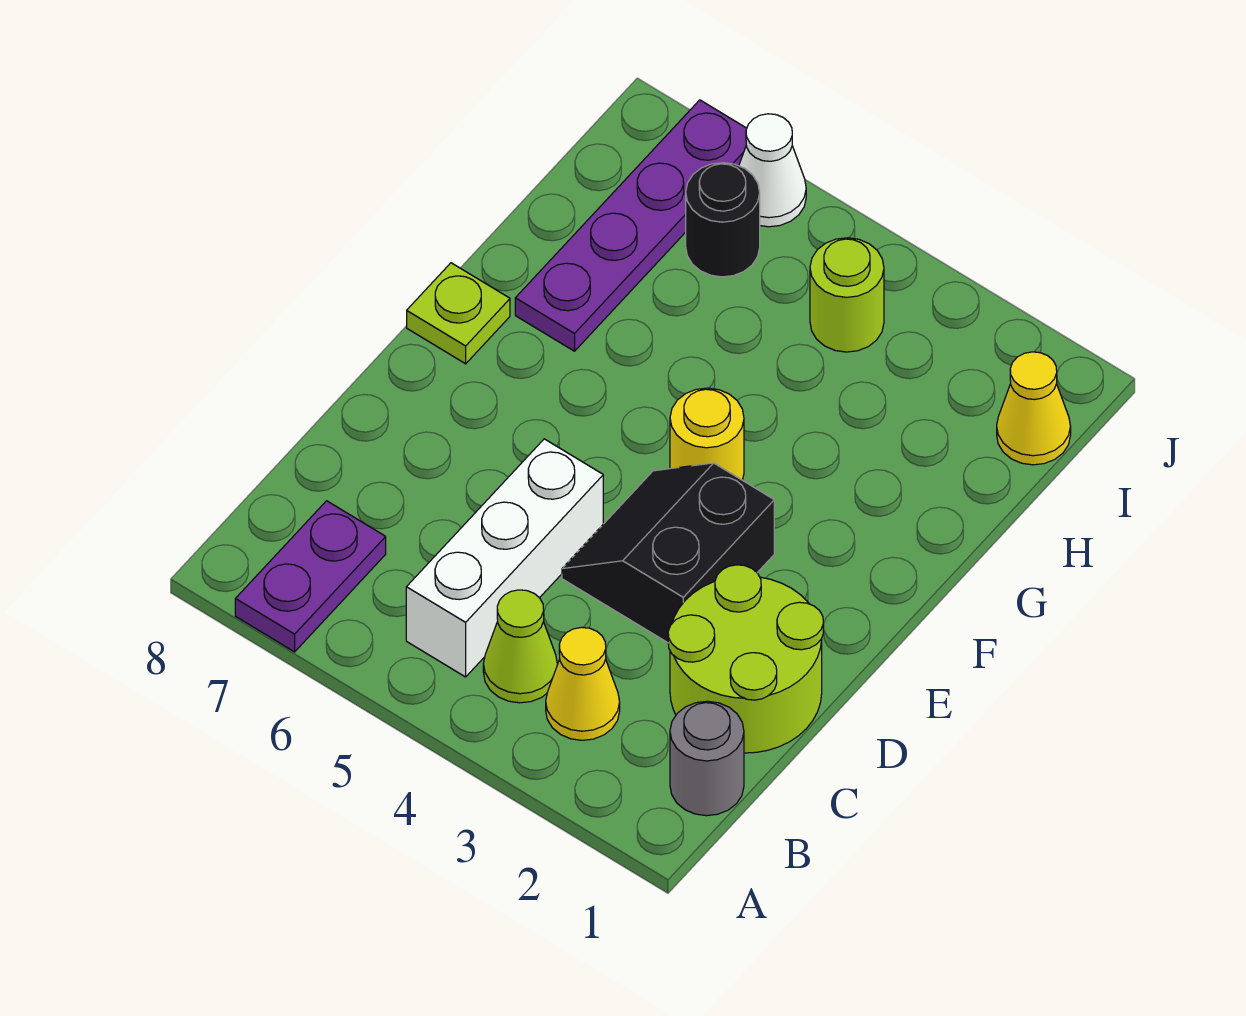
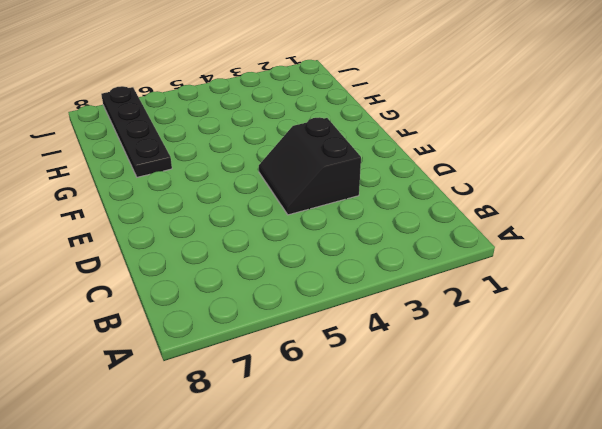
black 1x4 plate [101,86,172,177] -> purple 1x4 plate [515,100,747,351]
none -> purple 1x2 plate [235,501,386,652]
none -> grey 1x1 round brick [670,701,744,816]
none -> yellow 1x1 cone [546,627,620,740]

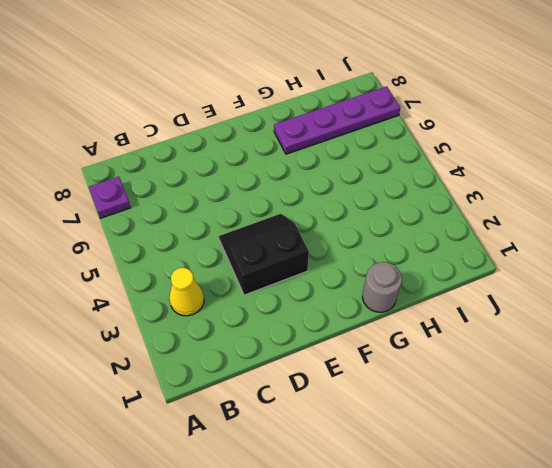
purple 1x1 plate [89,177,131,218] -> purple 1x2 plate [235,501,386,652]
grey 1x1 round brick [362,262,402,312] -> grey 1x1 round brick moved to [670,701,744,816]
none -> lime 1x1 cone [483,590,557,703]
none -> white 1x3 brick [406,439,603,677]
none -> lime 2x2 round brick [668,565,823,753]

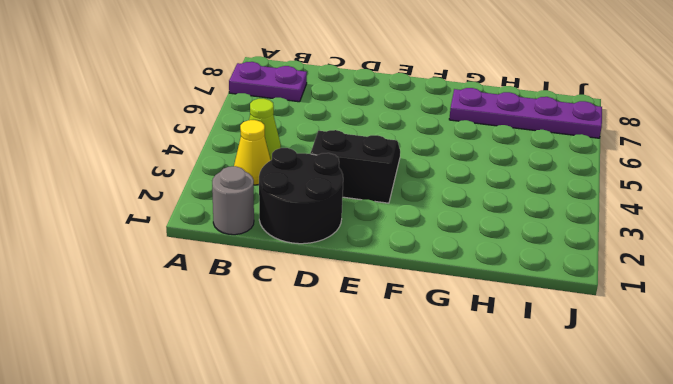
black 2x2 round brick [259,148,343,244] -> lime 2x2 round brick [668,565,823,753]
none -> white 1x3 brick [406,439,603,677]
none -> yellow 1x1 round brick [670,388,744,480]
none -> lime 1x1 plate [407,263,510,364]

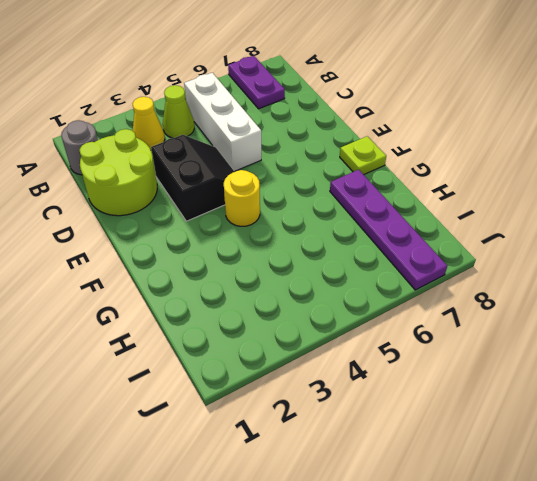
none -> yellow 1x1 cone [997,352,1071,465]
none -> lime 1x1 round brick [810,238,884,352]
none -> black 1x1 round brick [686,163,760,277]

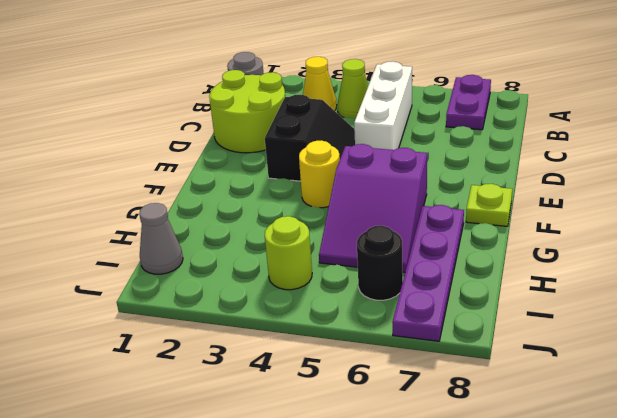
purple 2x3 slope [319,144,427,272] -> none
grey 1x1 cone [139,203,183,274] -> yellow 1x1 cone [997,352,1071,465]
none -> white 1x1 cone [739,114,806,227]

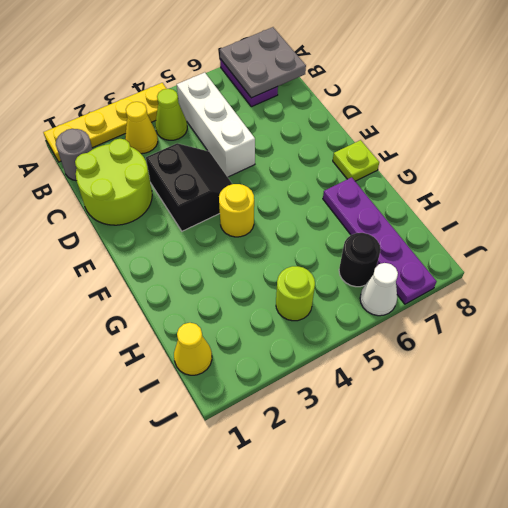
yellow 1x4 plate [43,83,167,162] -> none
grey 2x2 plate [220,27,306,98] -> none

